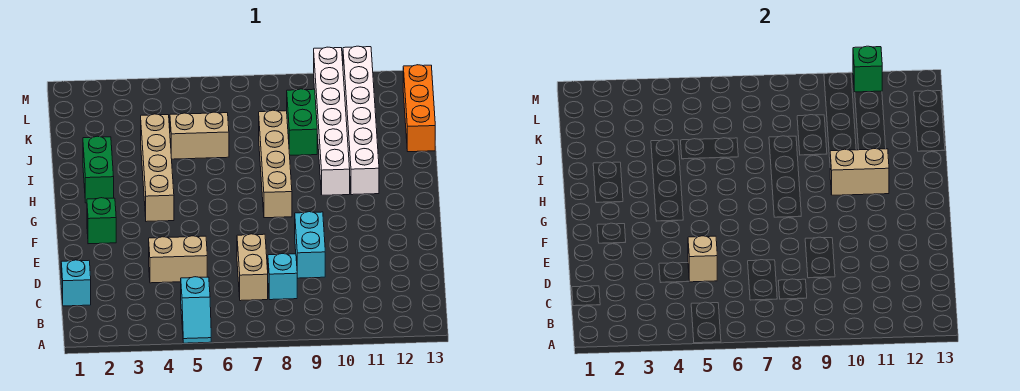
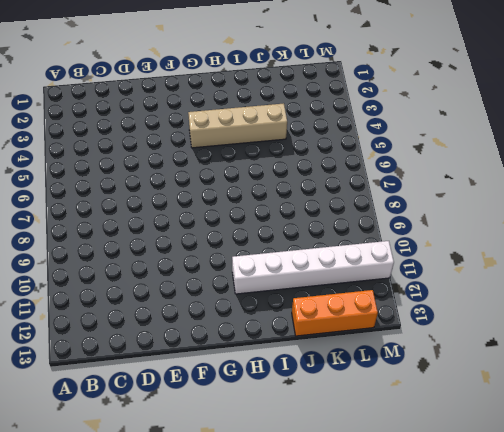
none -> cyan 1x2 slope [181,277,211,343]
none -> cyan 1x1 brick [61,260,91,306]
none -> tan 1x2 brick [237,234,268,301]

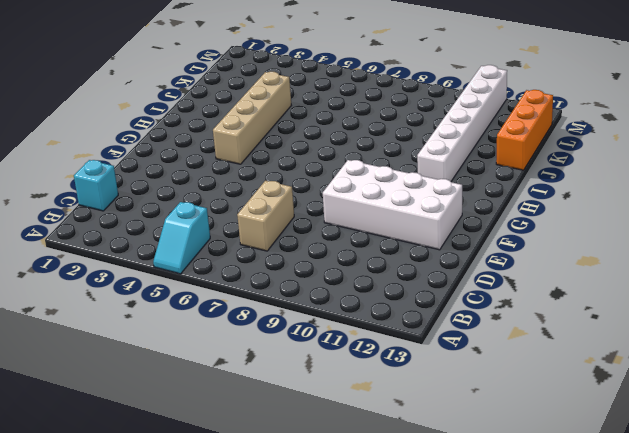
white 2x4 brick [323,160,462,250] -> cyan 1x2 brick [295,212,325,278]
none -> cyan 1x1 brick [268,254,297,300]
none -> tan 1x2 brick [149,236,207,283]
none -> green 1x1 brick [87,198,116,244]

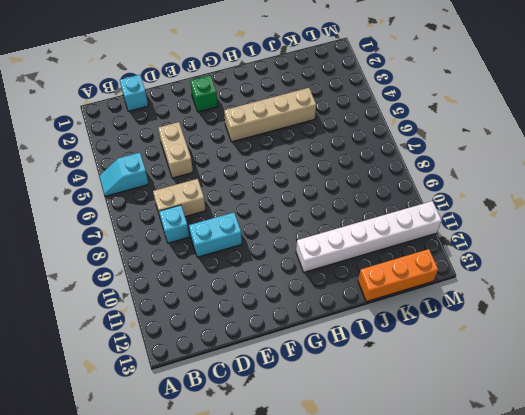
none -> tan 1x4 brick [259,110,292,218]
none -> green 1x2 brick [83,136,114,203]
none -> white 1x6 brick [314,47,350,195]

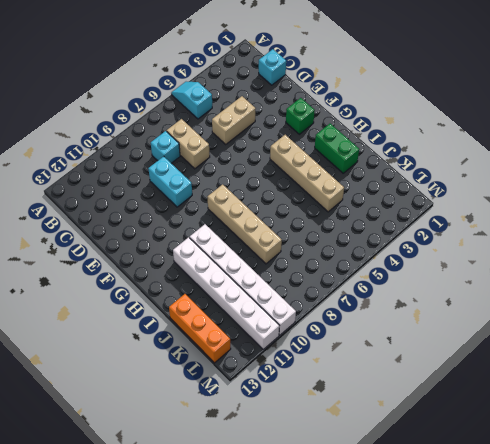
none -> tan 1x2 brick [170,112,229,159]
none -> green 1x2 brick [287,89,317,155]
none -> tan 1x1 brick [688,236,717,282]

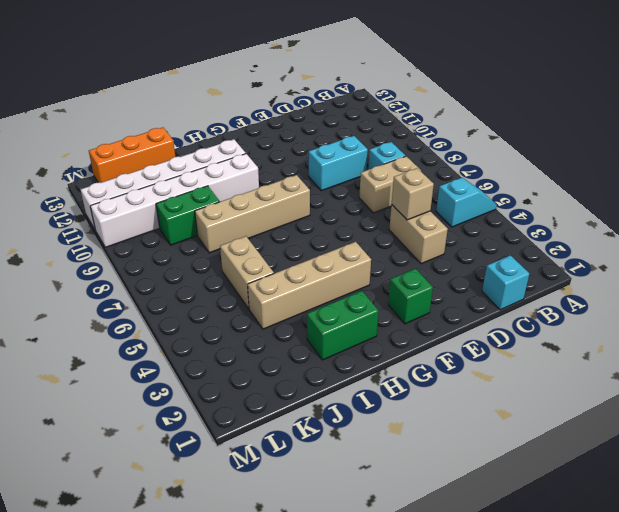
none -> tan 1x2 brick [830,149,889,195]
none -> green 1x1 brick [853,46,882,92]

